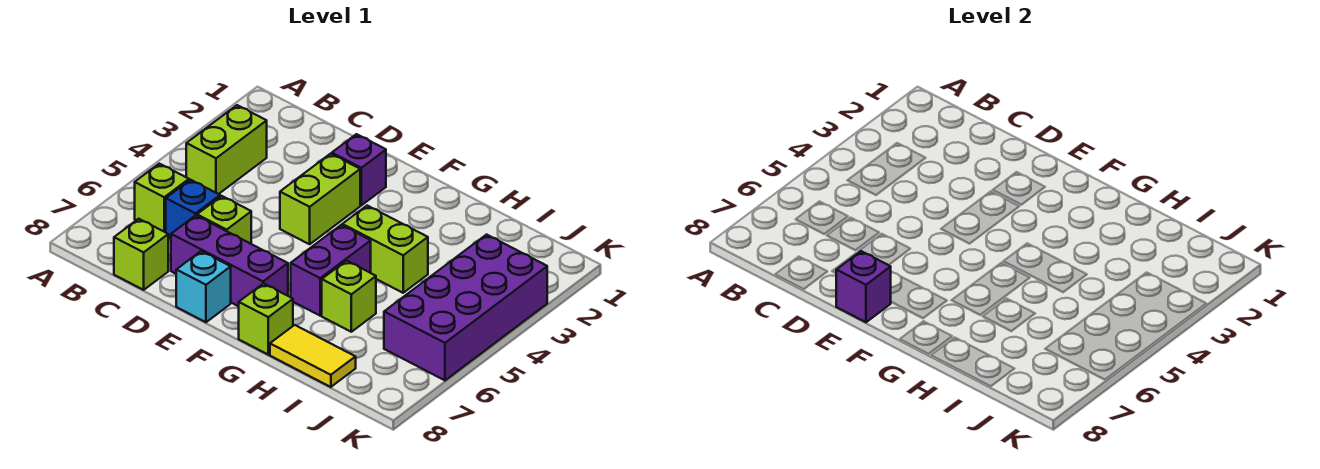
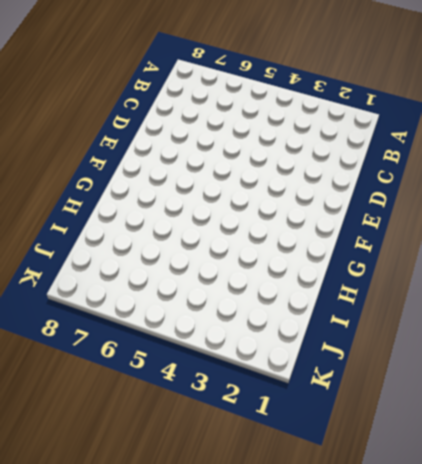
none -> lime 1x2 brick [186,105,267,194]
none -> lime 1x1 brick [135,164,189,232]
none -> blue 1x1 brick [166,180,220,238]

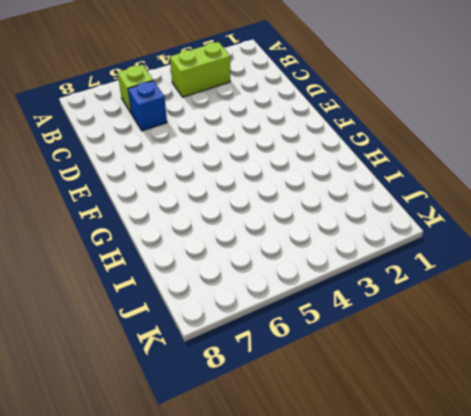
none -> lime 1x1 brick [114,219,168,290]
none -> lime 1x1 brick [197,196,251,244]
none -> purple 1x3 brick [171,215,288,306]

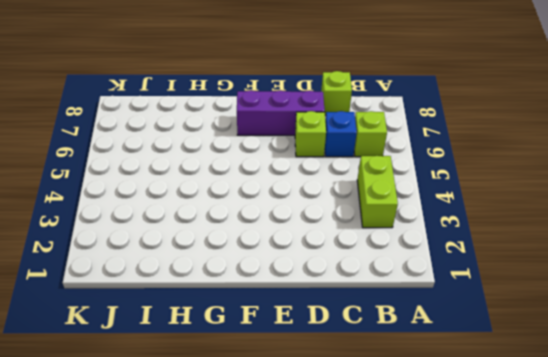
none -> purple 1x1 brick [332,134,386,205]
none -> lime 1x2 brick [280,154,360,244]
none -> cyan 1x1 brick [176,251,231,322]

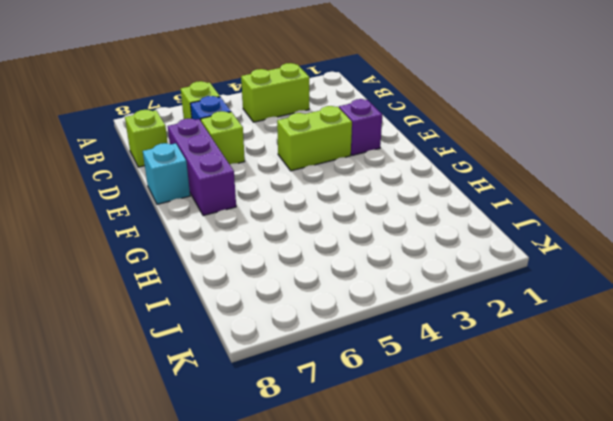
none -> lime 1x2 brick [342,206,428,293]
none -> purple 1x2 brick [291,225,371,316]
none -> lime 1x1 brick [239,283,293,355]

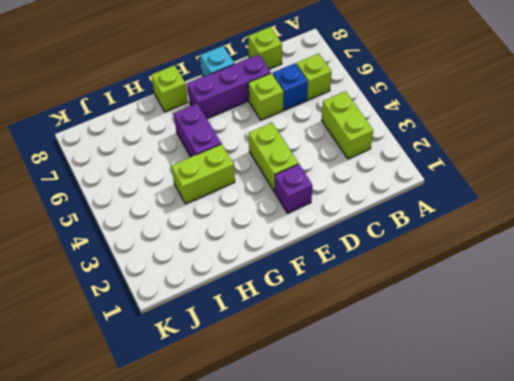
none -> lime 1x1 brick [322,261,376,332]
none -> yellow 1x2 tile [270,325,356,387]
none -> purple 2x4 brick [384,235,547,380]

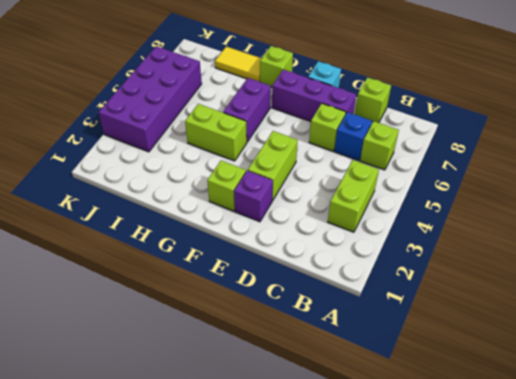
lime 1x1 brick [207,161,246,211] -> lime 1x1 brick moved to [322,261,376,332]
none -> purple 1x1 brick [836,251,891,322]

